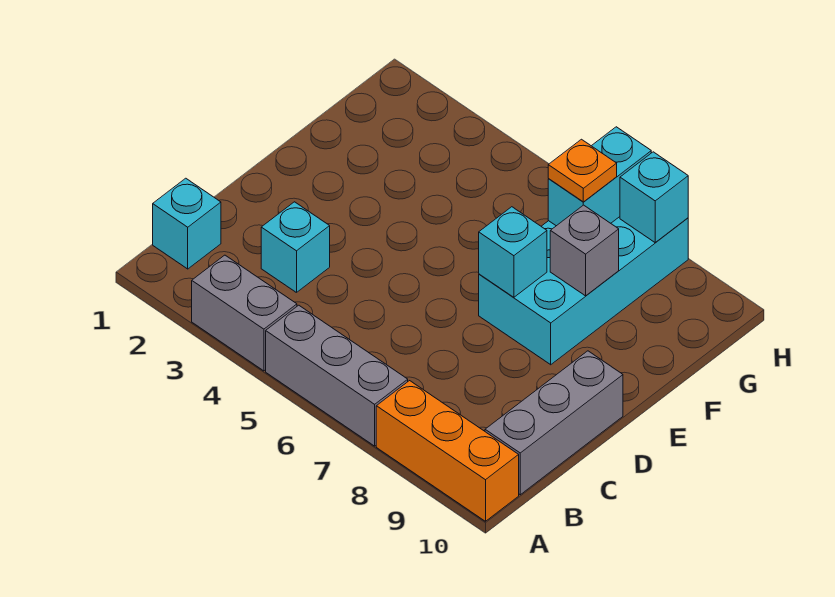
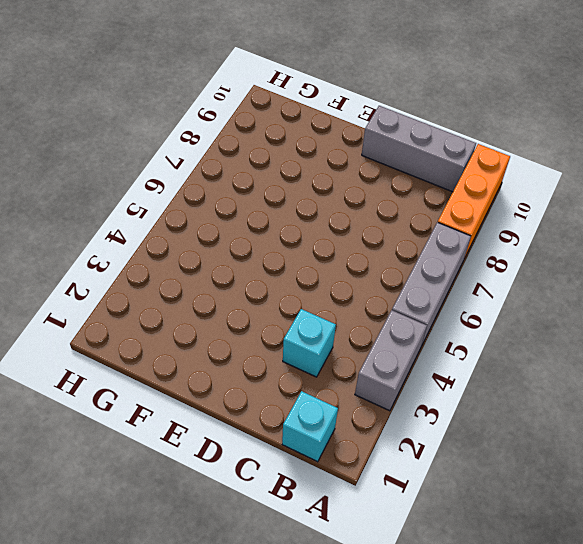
none -> cyan 2x4 brick [479,217,688,365]
none -> cyan 1x1 brick [479,207,547,297]
none -> grey 1x1 brick [550,205,619,296]

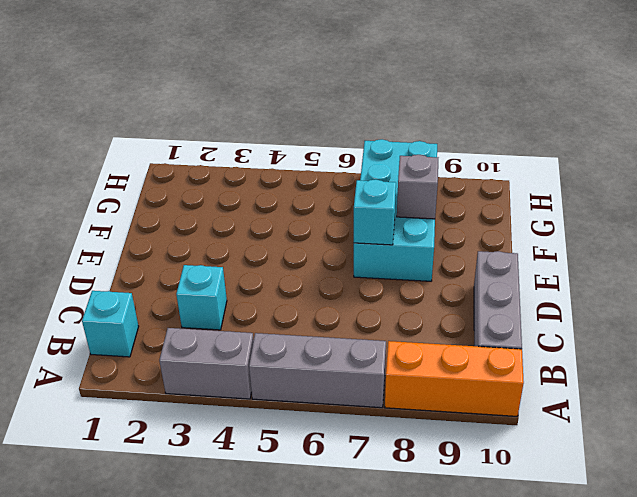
none -> cyan 1x2 brick [548,127,651,226]
none -> cyan 1x1 brick [620,152,688,243]
none -> orange 1x1 plate [548,139,617,202]

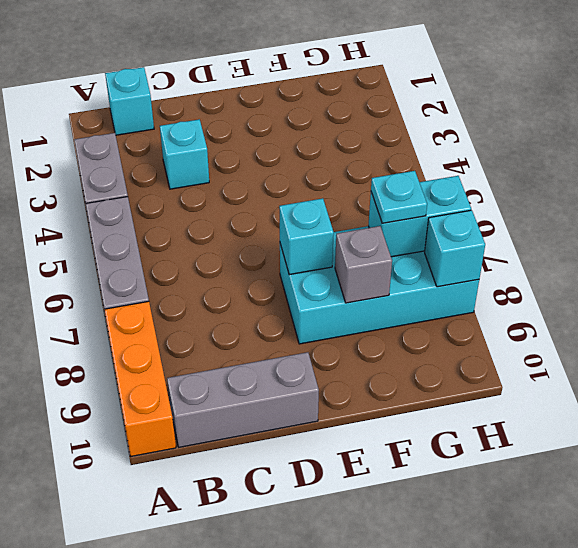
cyan 1x1 plate [371,171,427,223] -> orange 1x1 plate [548,139,617,202]

